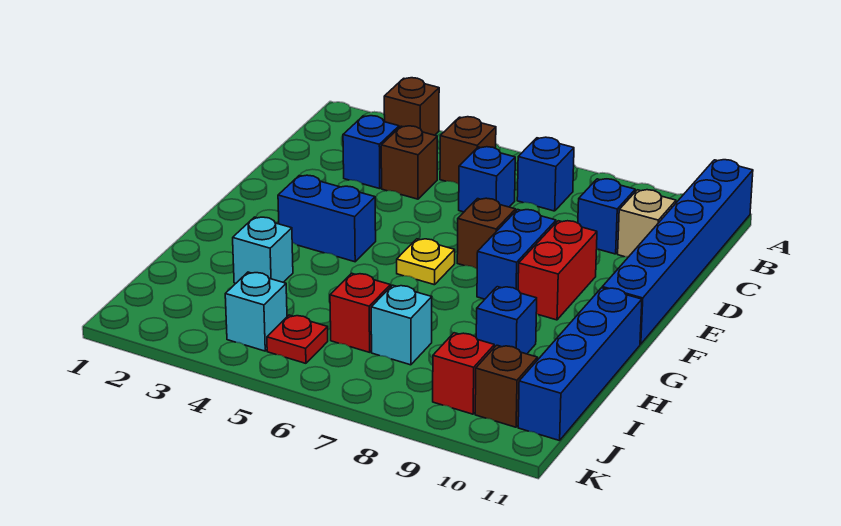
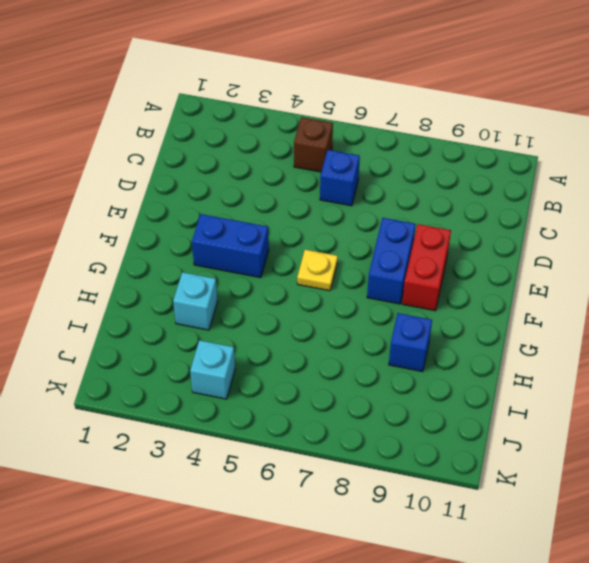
none -> brown 1x1 brick [384,78,439,135]
none -> blue 1x6 brick [602,160,753,344]
none -> blue 1x1 brick [517,137,574,211]

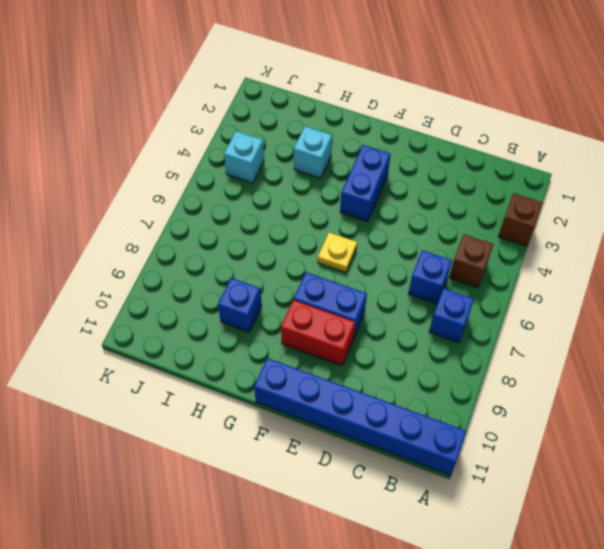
none -> blue 1x1 brick [343,116,399,189]
none -> brown 1x1 brick [381,126,437,199]
none -> blue 1x1 brick [578,179,635,254]

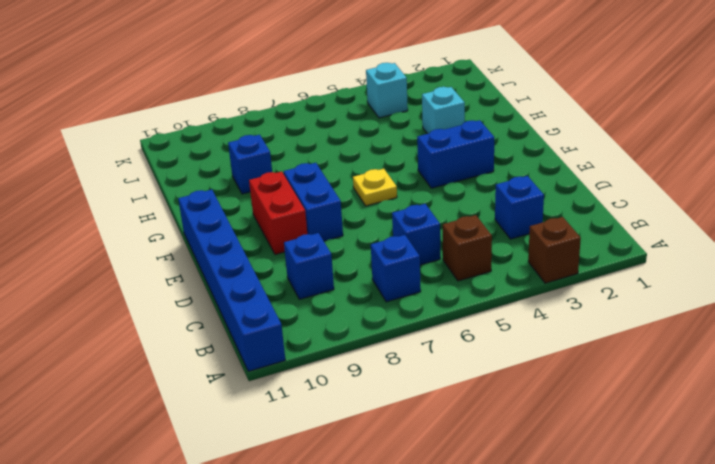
none -> brown 1x1 brick [381,126,437,199]
none -> tan 1x1 brick [618,190,676,257]
none -> brown 1x1 brick [457,198,516,269]

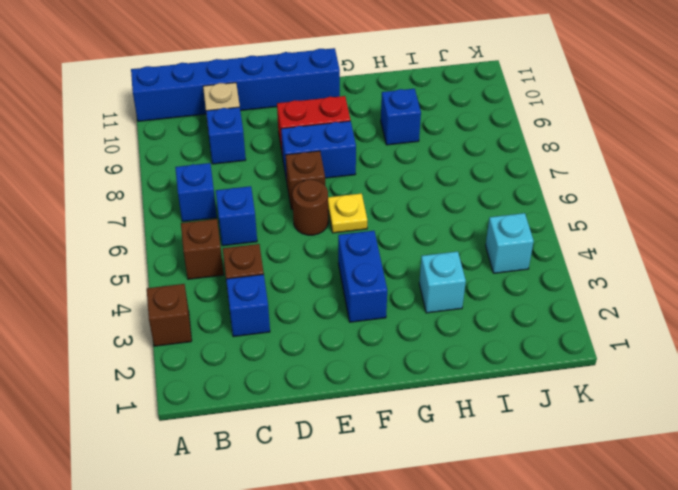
brown 1x1 round brick [292,180,328,235] -> none
none -> blue 1x4 brick [518,288,642,441]
none -> red 1x1 brick [330,273,391,352]
none -> cyan 1x1 brick [371,285,432,365]

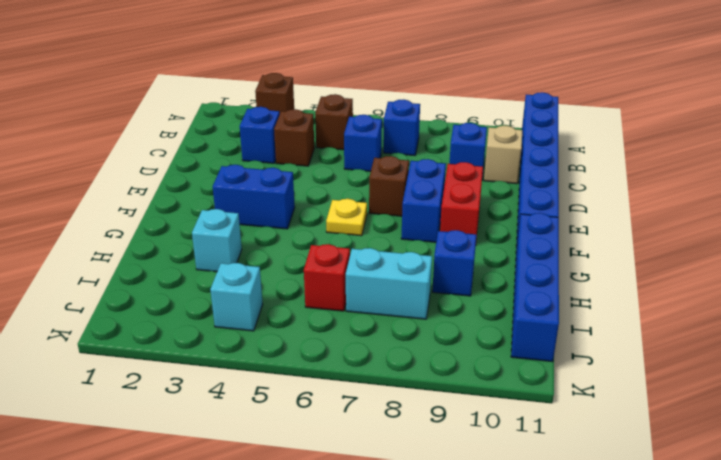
cyan 1x2 brick [346,248,432,319] -> cyan 1x1 brick [371,285,432,365]
none -> red 1x1 plate [267,315,328,363]
none -> red 1x1 brick [433,333,494,414]
none -> brown 1x1 brick [475,345,538,427]

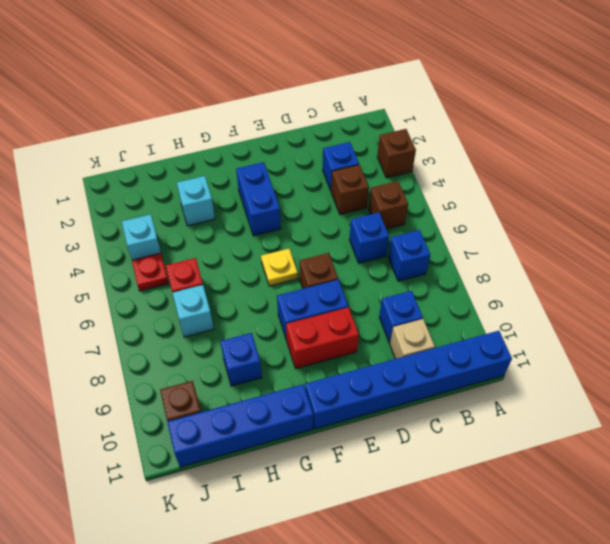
none -> red 1x1 brick [433,333,494,414]

